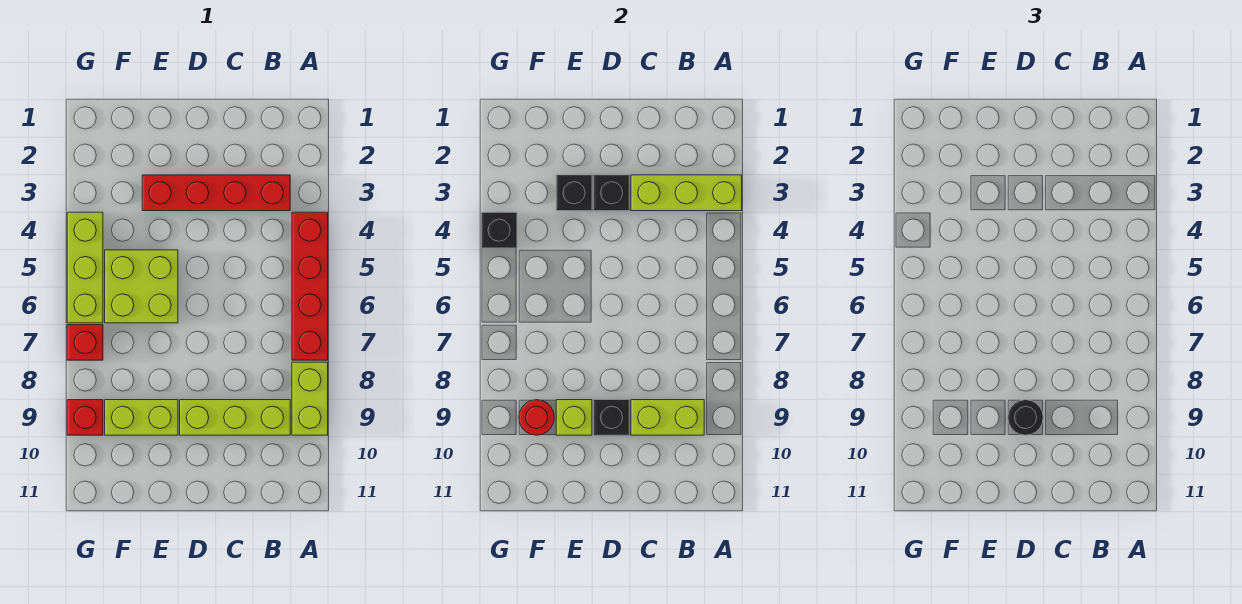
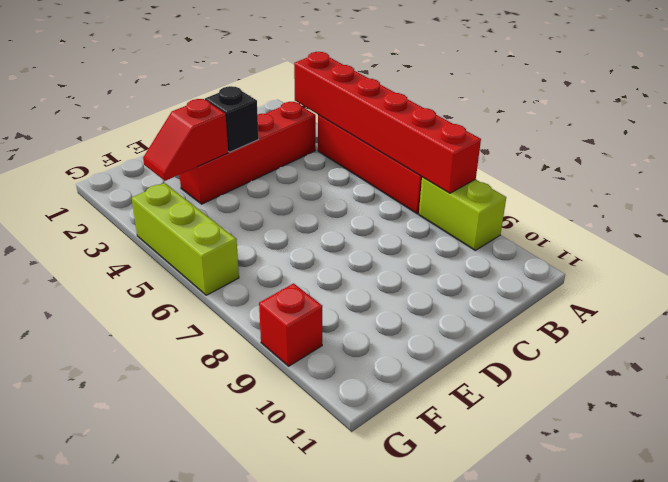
red 1x6 brick [294,52,481,193] -> lime 1x3 brick [631,175,742,211]
red 1x2 slope [143,99,228,181] -> black 1x1 brick [556,175,592,211]
none -> lime 1x3 brick [180,400,290,435]
none -> lime 2x2 brick [105,250,178,323]
none -> lime 1x2 brick [105,400,178,435]

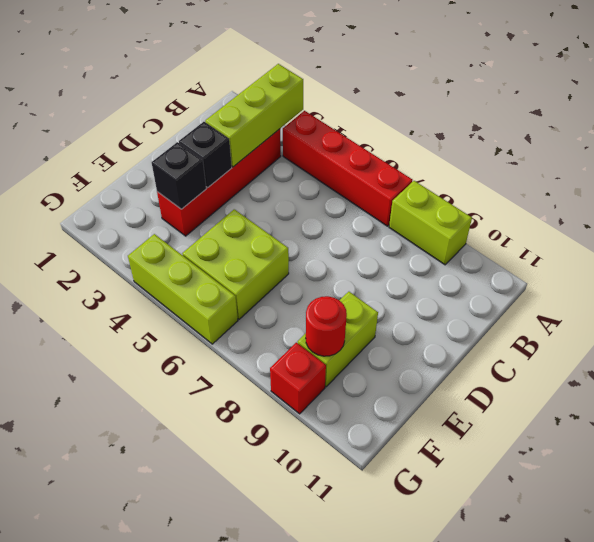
none -> lime 1x3 brick [180,400,290,435]
none -> red 1x1 brick [67,325,103,360]
none -> lime 1x2 brick [631,400,704,435]

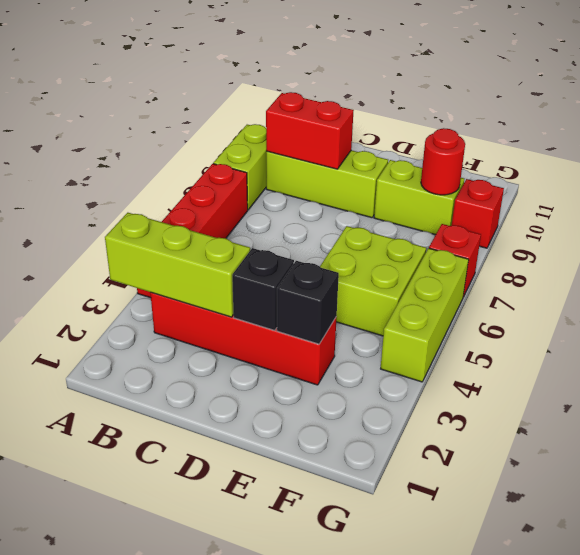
red 1x2 brick [266,92,354,169] -> lime 1x2 brick [631,400,704,435]
none -> black 1x1 brick [594,400,629,435]
none -> lime 1x1 brick [556,400,592,435]
none -> black 1x1 brick [481,212,517,248]

